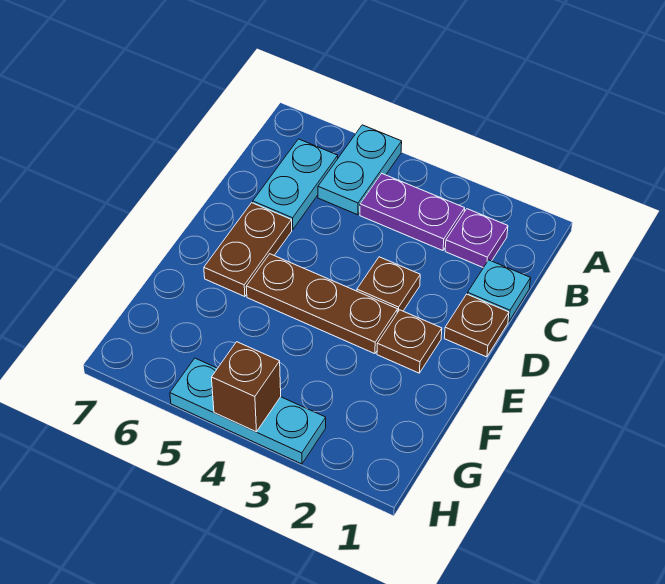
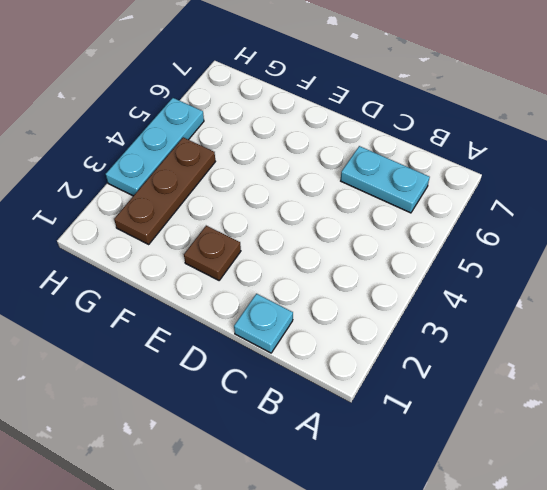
brown 1x3 plate [114,137,215,244] -> brown 1x3 plate moved to [246,254,398,354]
none -> cyan 1x2 plate [318,125,402,215]
none -> purple 1x1 plate [445,209,508,268]
none -> purple 1x2 plate [360,174,465,251]

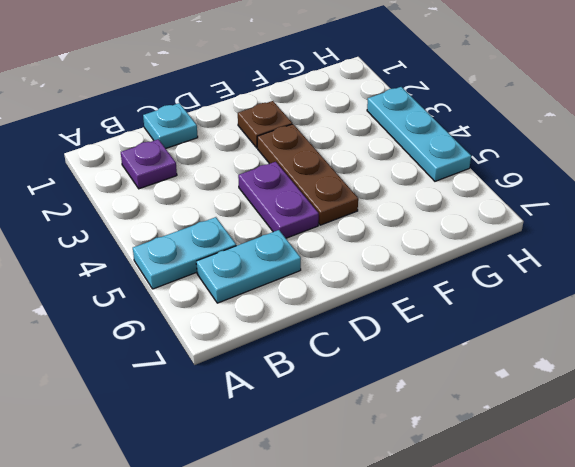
purple 1x2 plate [238,162,319,238] -> purple 1x2 plate moved to [360,174,465,251]
none -> brown 1x1 plate [444,294,509,357]
none -> brown 1x1 plate [357,257,420,313]
none -> brown 1x2 plate [204,203,292,297]

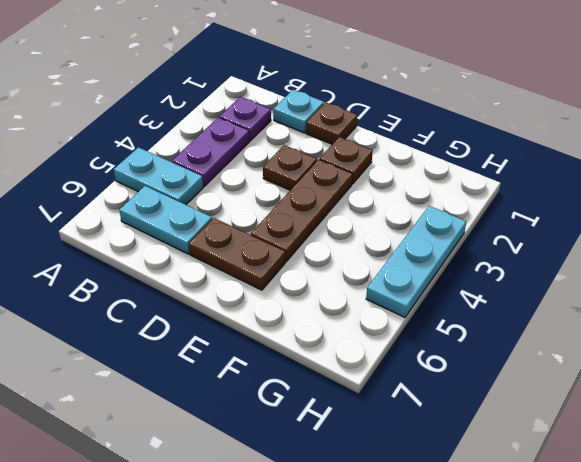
none -> brown 1x1 brick [212,342,281,432]

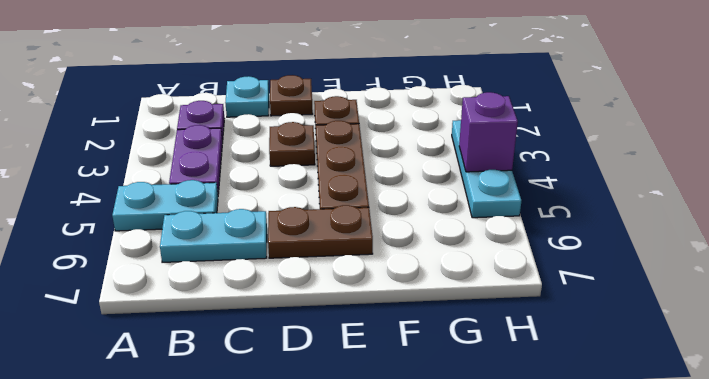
purple 1x1 brick [459,92,518,172] -> brown 1x1 brick [212,342,281,432]

